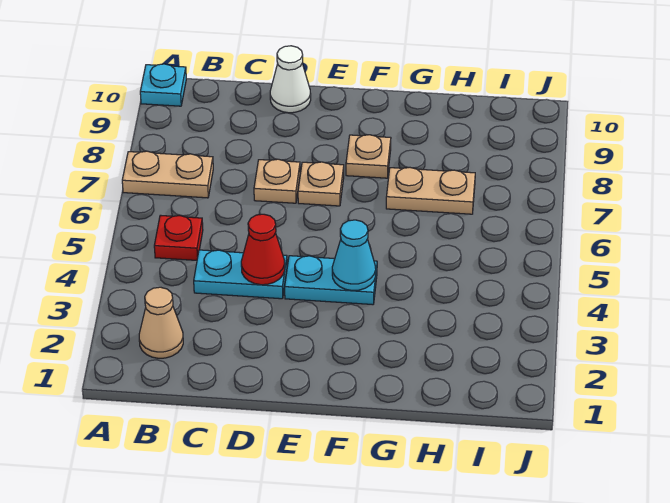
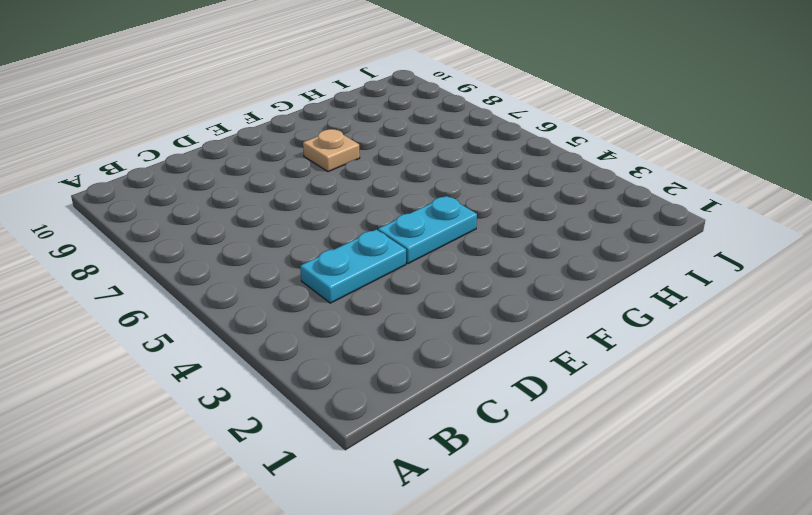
none -> tan 1x2 plate [122,151,213,198]
none -> cyan 1x1 plate [140,64,186,106]
none -> tan 1x1 cone [139,287,183,358]

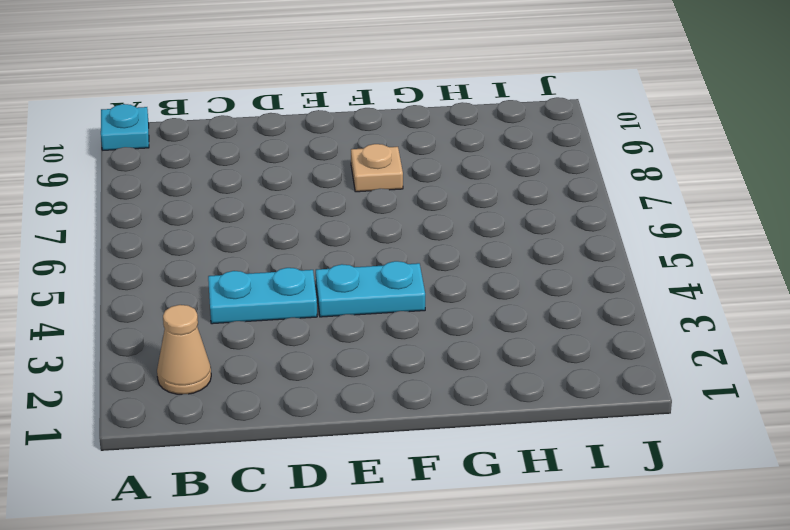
none -> tan 1x2 plate [122,151,213,198]
none -> red 1x1 plate [154,215,203,260]
none -> tan 1x1 plate [254,159,300,203]

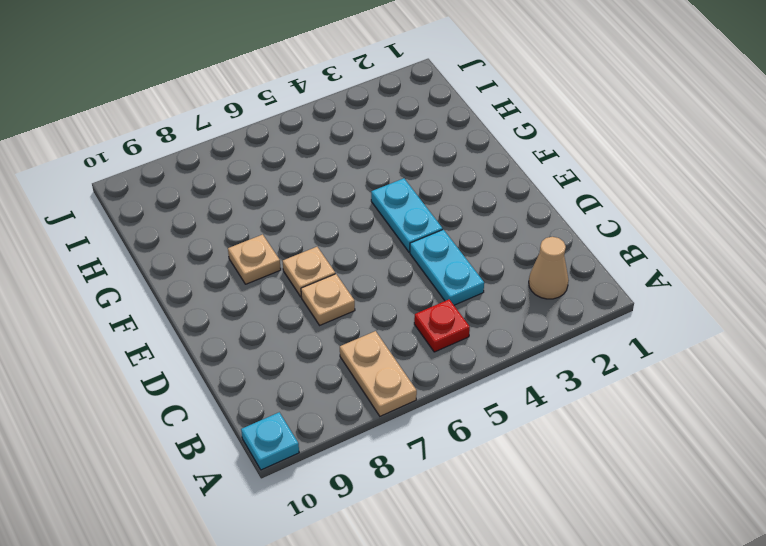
none -> white 1x1 cone [270,46,311,113]
none -> tan 1x2 plate [386,168,475,214]
none -> red 1x1 cone [241,214,285,285]

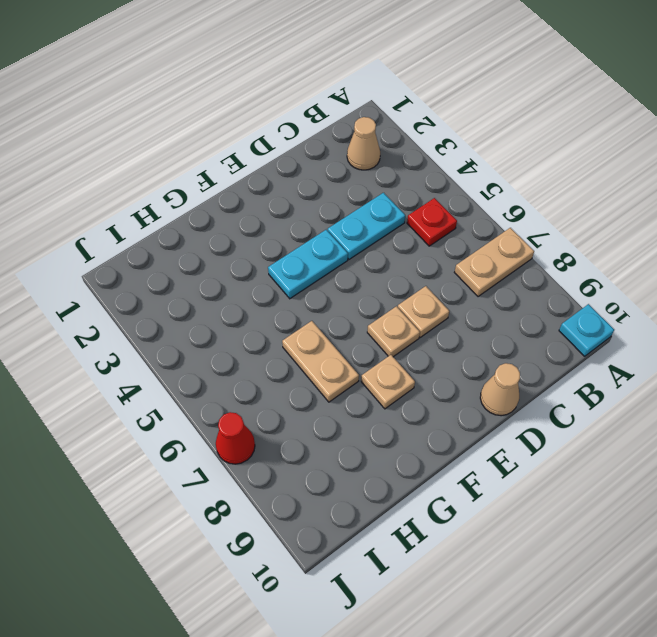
tan 1x1 cone [480,363,520,416] -> white 1x1 cone [270,46,311,113]
tan 1x2 plate [282,321,359,402] -> tan 1x2 plate turned to [386,168,475,214]
red 1x1 cone [216,412,255,464] -> red 1x1 cone moved to [241,214,285,285]
none -> cyan 1x1 cone [332,220,376,291]

